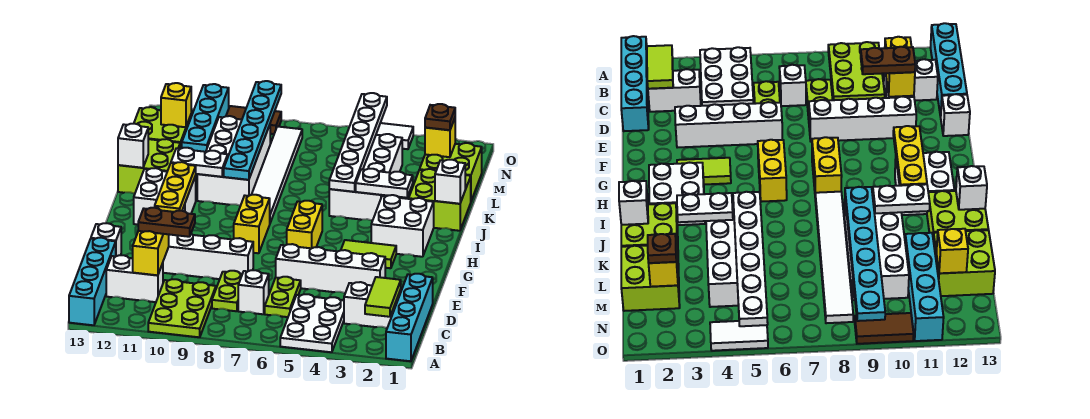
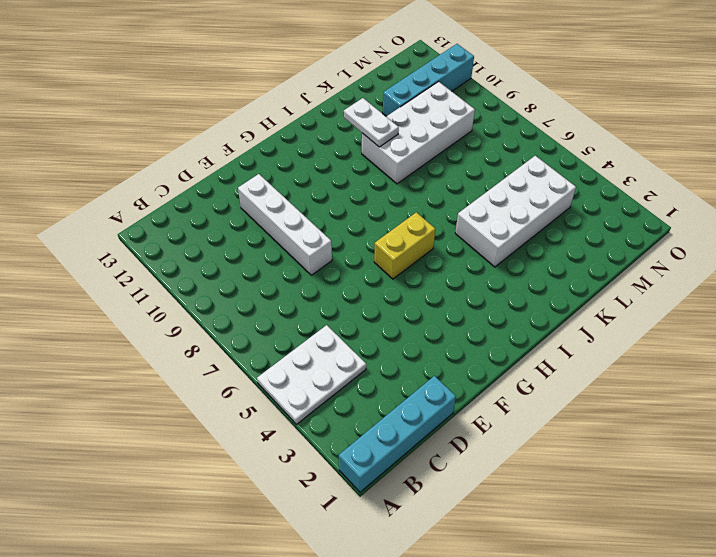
none -> lime 2x3 plate [148,279,216,337]
none -> cyan 1x4 brick [69,238,116,325]
none -> white 1x2 brick [344,282,401,328]
none -> lime 1x2 plate [265,277,301,317]

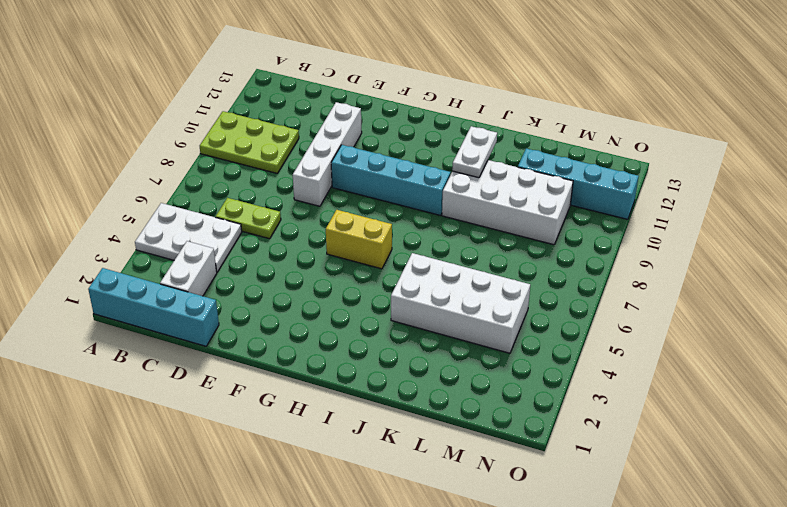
cyan 1x4 brick [331,145,451,215] -> cyan 1x4 brick moved to [69,238,116,325]
none -> white 1x1 brick [238,270,269,314]
none -> lime 1x2 plate [212,271,242,311]
none -> white 1x2 brick [106,255,163,302]
none -> white 1x4 brick [276,244,385,293]

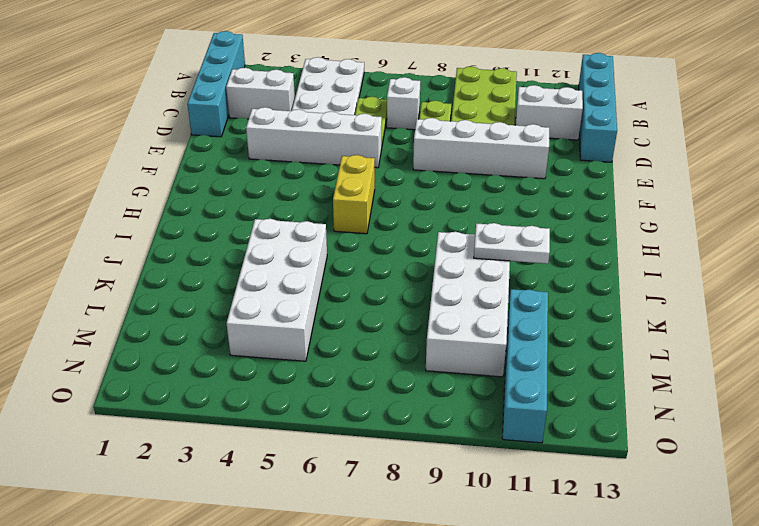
none -> white 1x1 brick [91,223,121,256]
none -> lime 1x2 tile [341,240,396,268]
none -> yellow 1x2 brick [234,195,270,253]
none -> white 2x2 brick [371,195,434,257]

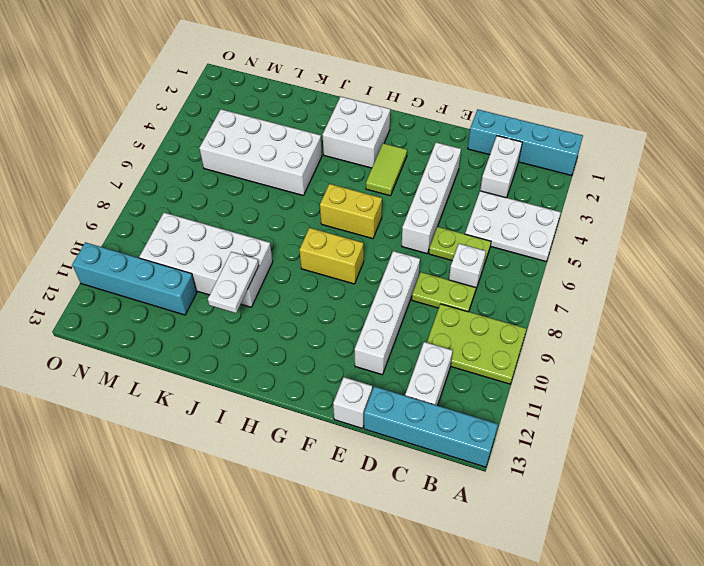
none -> white 2x2 brick [134,168,196,224]
none -> white 1x6 tile [252,126,302,223]
none -> lime 2x2 brick [409,169,471,231]
none -> lime 2x2 brick [118,139,180,194]

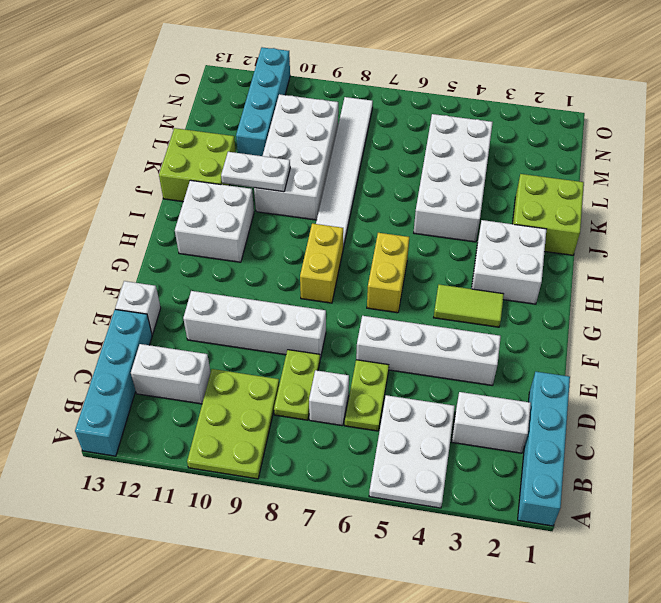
none -> lime 2x2 brick [420,143,482,201]
none -> lime 2x2 brick [134,107,191,149]
none -> white 1x2 tile [376,123,413,149]
none -> brown 1x2 tile [226,106,281,134]

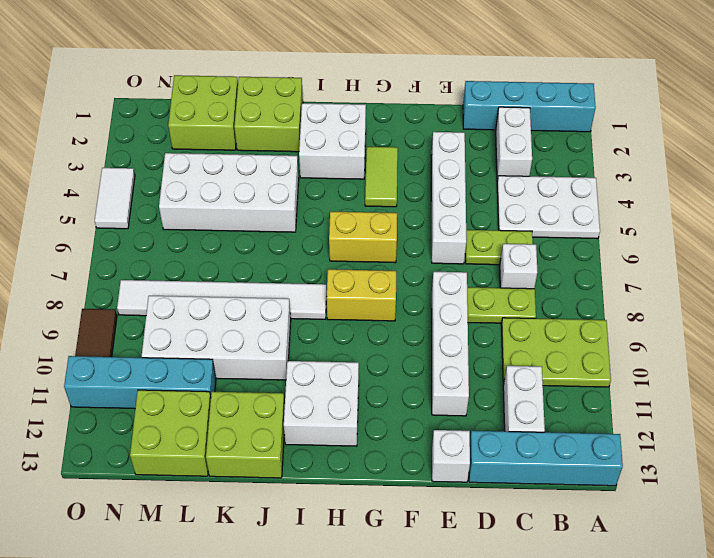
none -> lime 1x2 tile [365,277,401,317]
none -> yellow 1x2 brick [133,231,169,275]
none -> yellow 1x3 plate [155,162,196,212]
none -> white 1x1 brick [435,160,465,204]

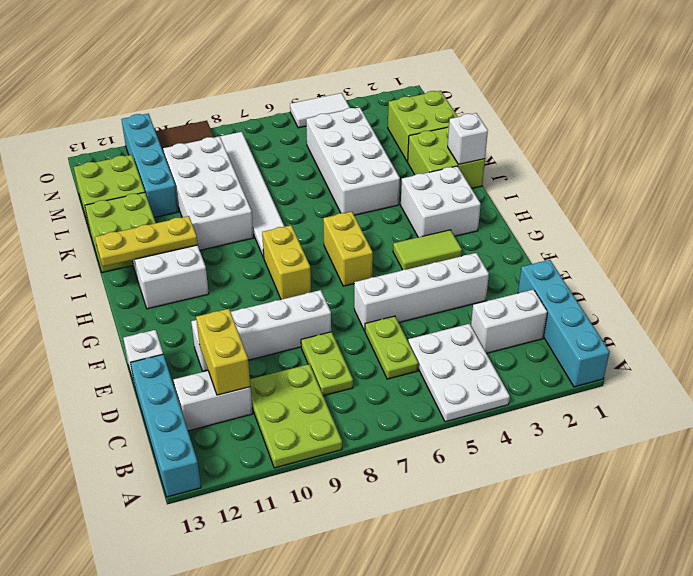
yellow 1x3 plate [95,216,198,266] -> yellow 1x3 plate turned to [155,162,196,212]
none -> white 1x1 brick [238,270,269,314]
none -> lime 1x2 tile [365,277,401,317]
none -> white 1x2 plate [356,168,413,198]
none -> white 1x6 plate [329,93,387,192]

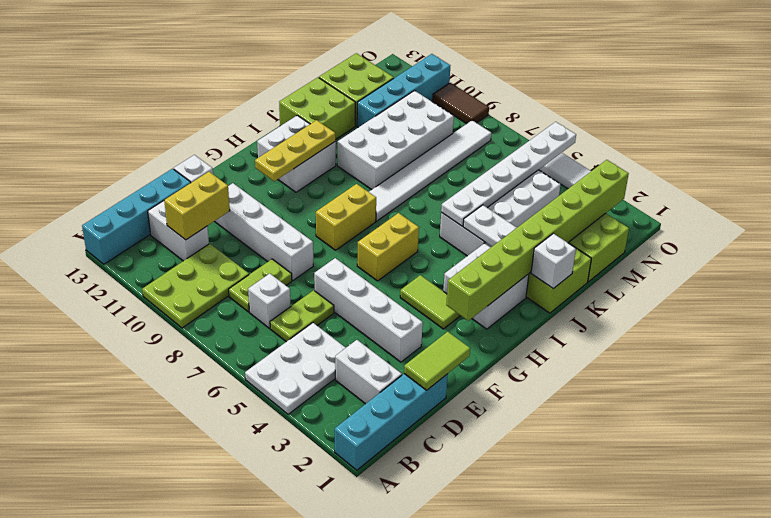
lime 1x2 tile [404,332,470,390] -> lime 1x2 tile moved to [365,277,401,317]
lime 1x8 brick [446,160,629,321] -> yellow 1x1 brick [425,119,455,157]
none -> cyan 1x6 plate [224,81,281,180]
none -> white 1x2 plate [171,148,228,177]
none -> white 1x1 brick [118,124,148,168]
none -> yellow 1x1 brick [161,83,191,127]

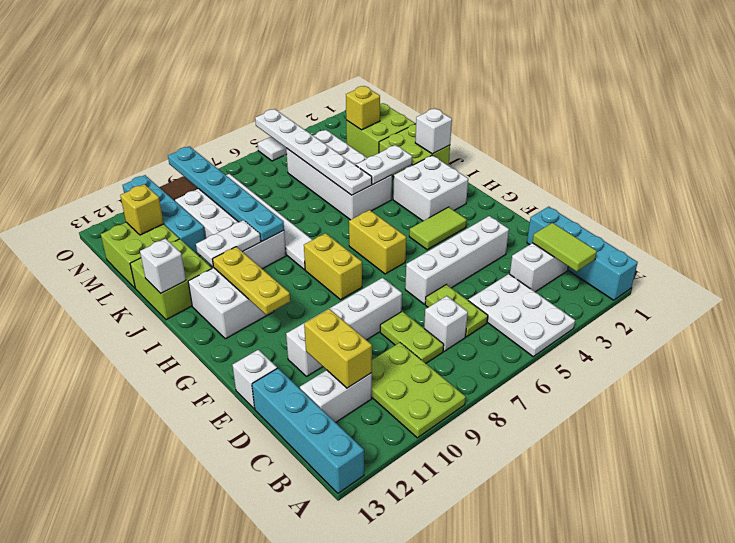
none -> brown 1x2 plate [138,208,195,237]
none -> brown 1x1 plate [425,104,455,130]

